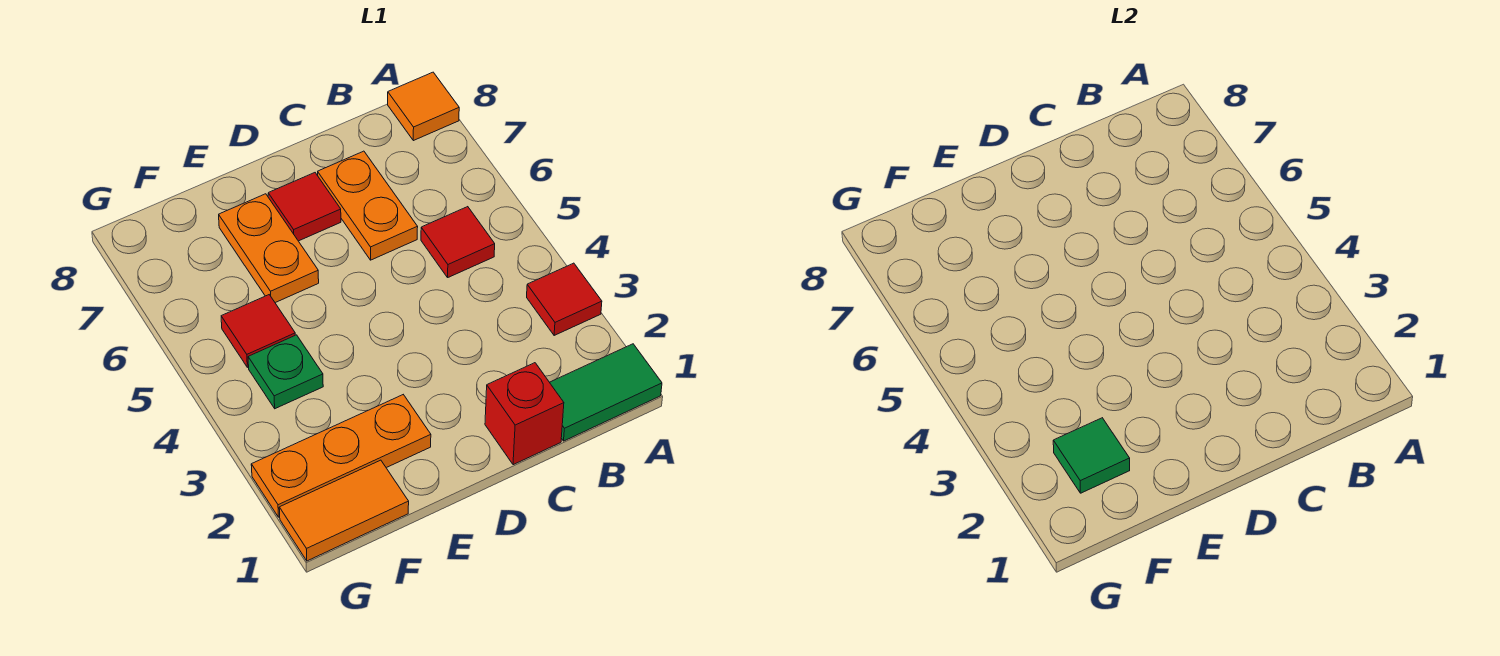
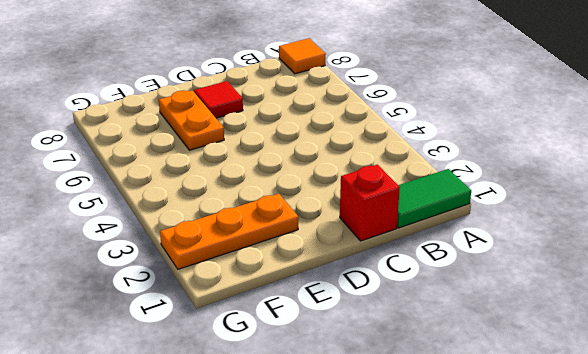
none -> red 1x1 tile [527,263,602,336]
none -> red 1x1 tile [421,207,495,277]
none -> orange 1x2 plate [318,151,418,260]

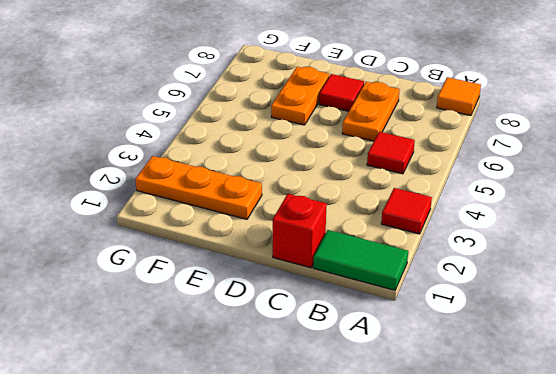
none -> orange 1x2 tile [279,460,409,561]
none -> green 1x1 plate [248,335,323,409]
none -> red 1x1 tile [221,295,295,367]

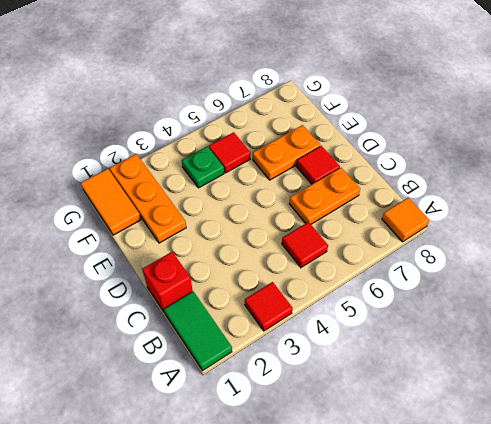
none -> green 1x1 tile [1053,418,1130,493]

